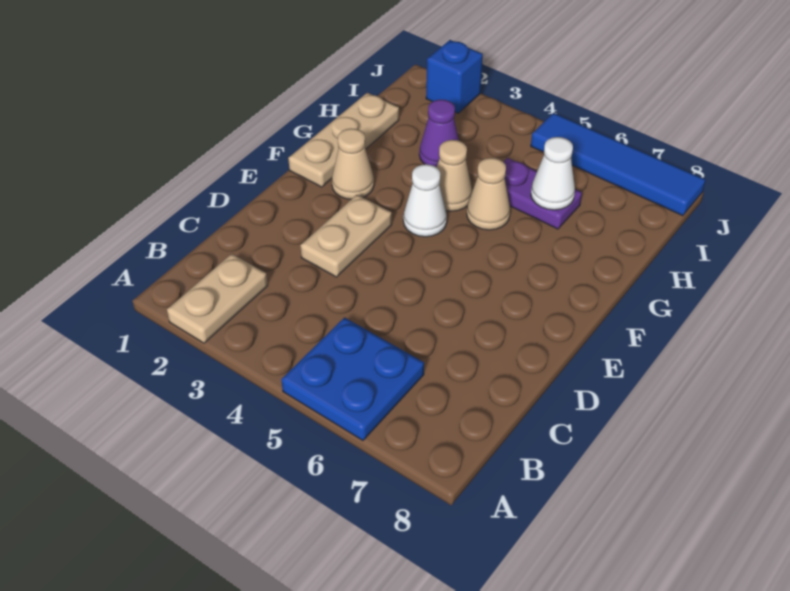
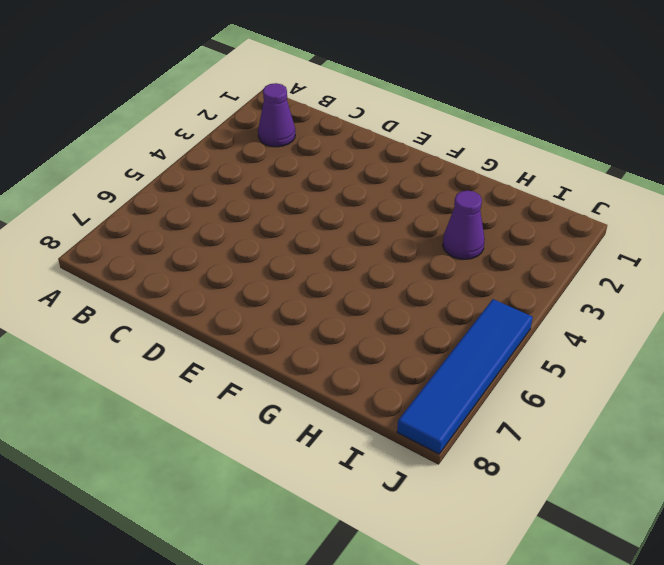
purple 1x1 cone [258,83,295,147] -> tan 1x2 plate [167,254,268,343]
none -> blue 2x2 plate [281,318,424,441]
none -> tan 1x2 plate [300,195,392,277]
none -> tan 1x3 plate [288,93,399,187]

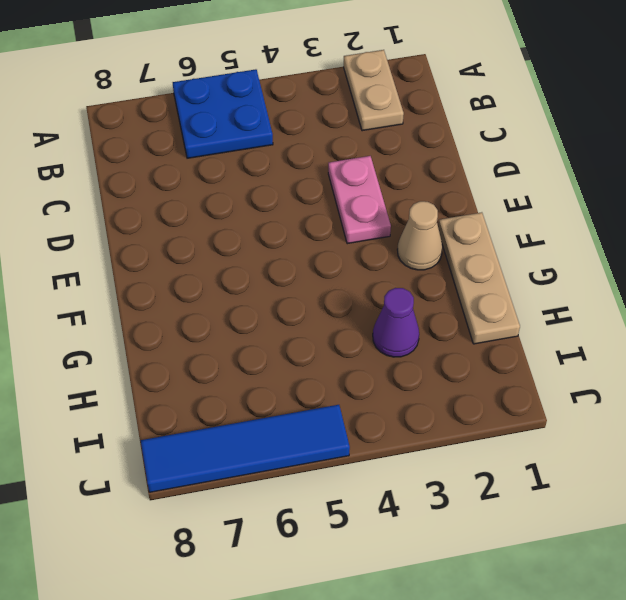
pink 1x2 plate [328,156,391,244] -> tan 1x2 plate [300,195,392,277]
none -> white 1x1 cone [403,164,447,237]
none -> tan 1x1 cone [437,140,473,211]
none -> tan 1x1 cone [467,158,510,230]

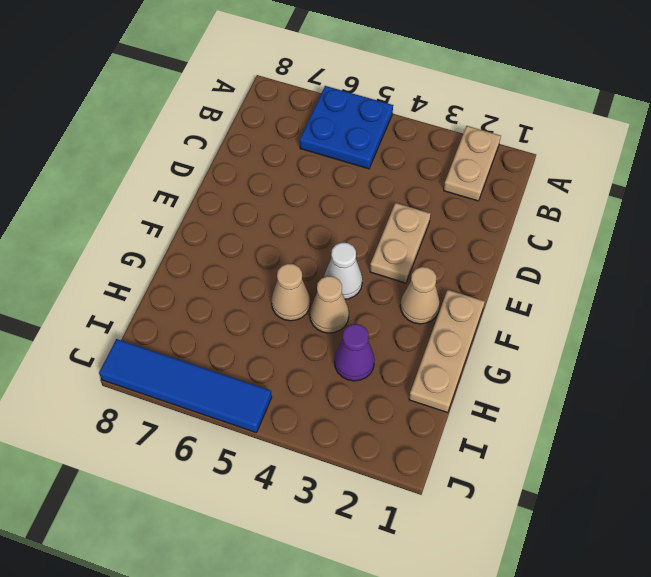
none -> purple 1x2 plate [504,158,582,229]
none -> blue 1x1 brick [426,40,483,113]
none -> white 1x1 cone [531,137,575,210]

